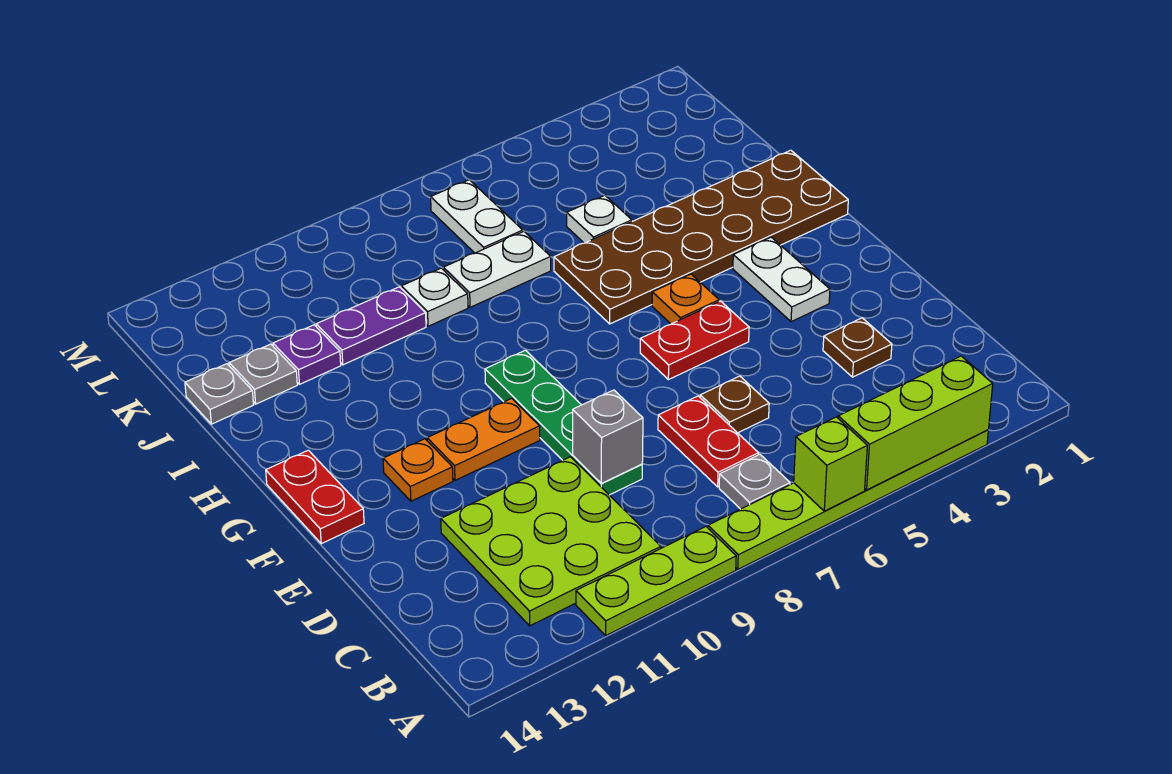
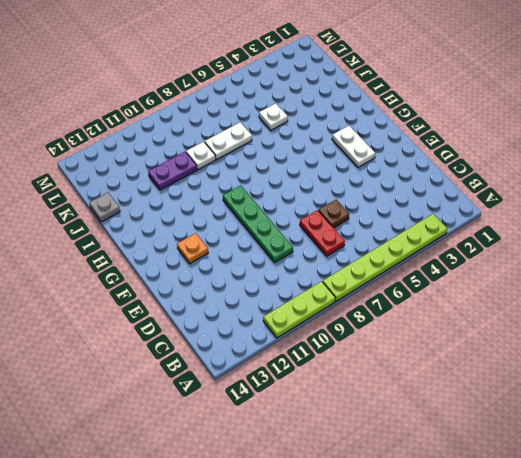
none -> grey 1x1 plate [719,454,790,509]
none -> lime 3x3 plate [441,457,661,626]
none -> brown 1x1 plate [823,318,892,377]

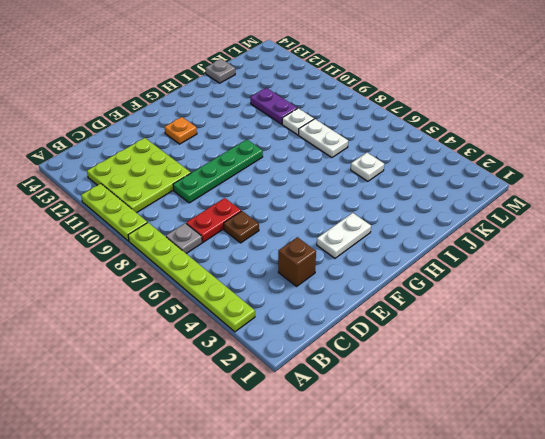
brown 1x1 brick [278,237,316,286] -> brown 1x1 plate [823,318,892,377]
none -> red 1x2 plate [640,301,749,380]
none -> orange 1x2 plate [427,398,540,480]
none -> red 1x2 plate [266,450,364,544]

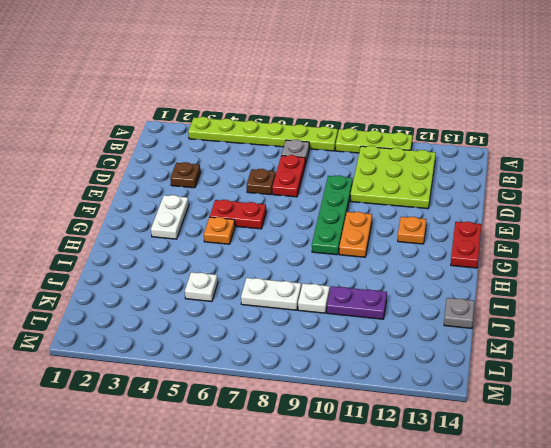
orange 1x2 plate [339,212,372,257] -> orange 1x2 plate turned to [427,398,540,480]
none -> brown 2x6 plate [554,150,848,324]
none -> purple 1x1 plate [273,325,341,384]
none -> grey 1x1 plate [229,344,297,404]

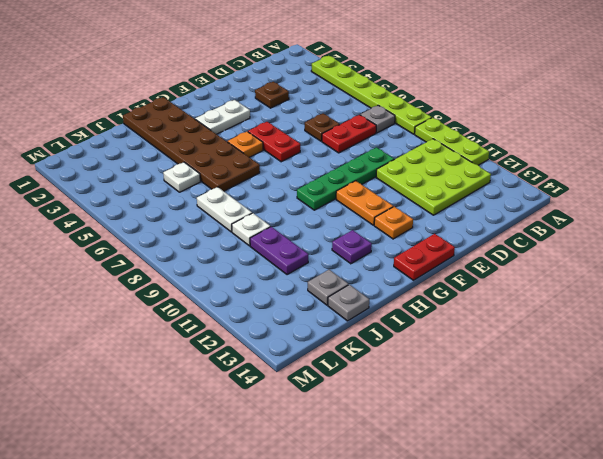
purple 1x1 plate [332,230,372,264] -> purple 1x1 plate moved to [273,325,341,384]
none -> white 1x2 plate [431,180,523,253]
none -> lime 1x3 brick [838,356,993,490]
none -> lime 1x1 brick [794,417,867,511]

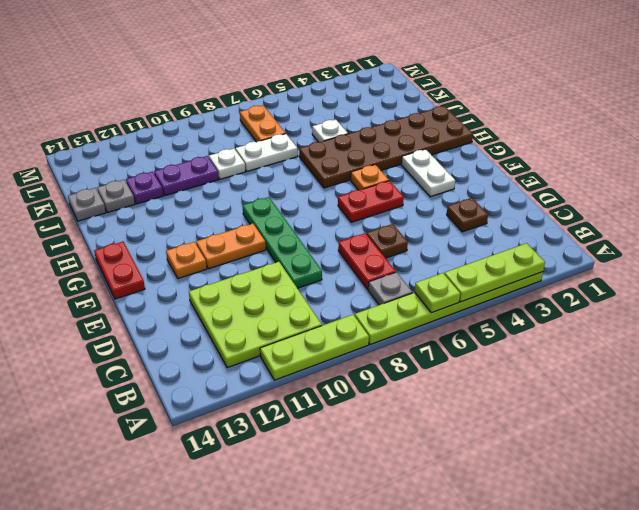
lime 1x3 plate [444,243,545,302] -> lime 1x3 brick [838,356,993,490]
lime 1x1 plate [415,273,460,313] -> lime 1x1 brick [794,417,867,511]
orange 1x2 plate [240,105,285,142] -> white 1x2 plate [431,180,523,253]
none -> grey 1x1 brick [573,390,643,483]

